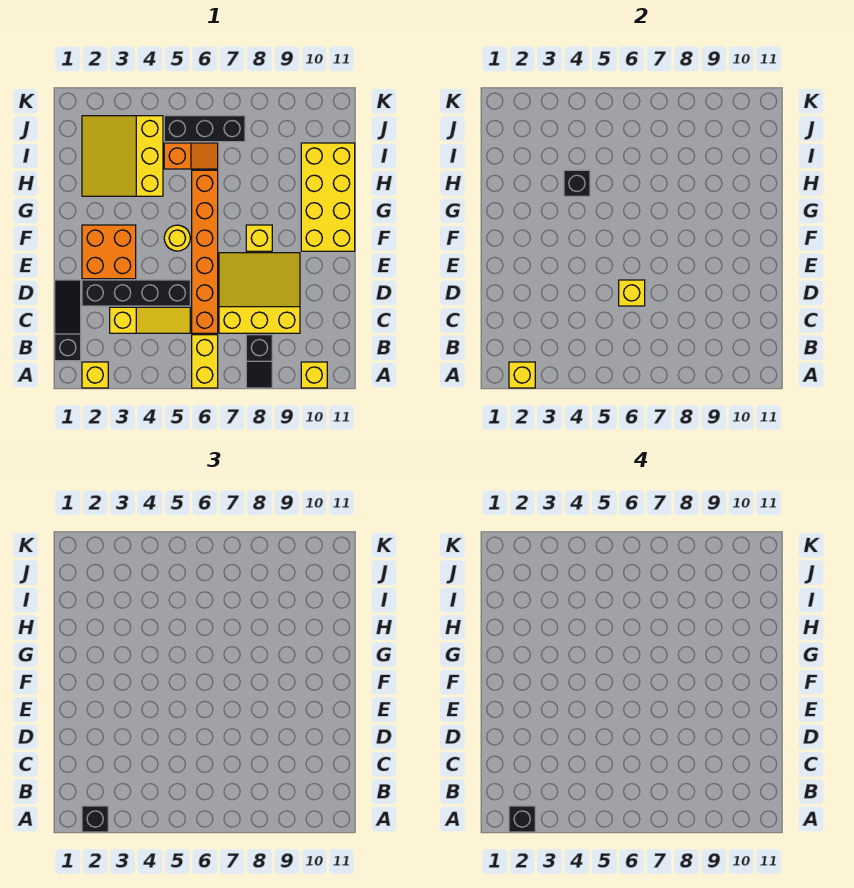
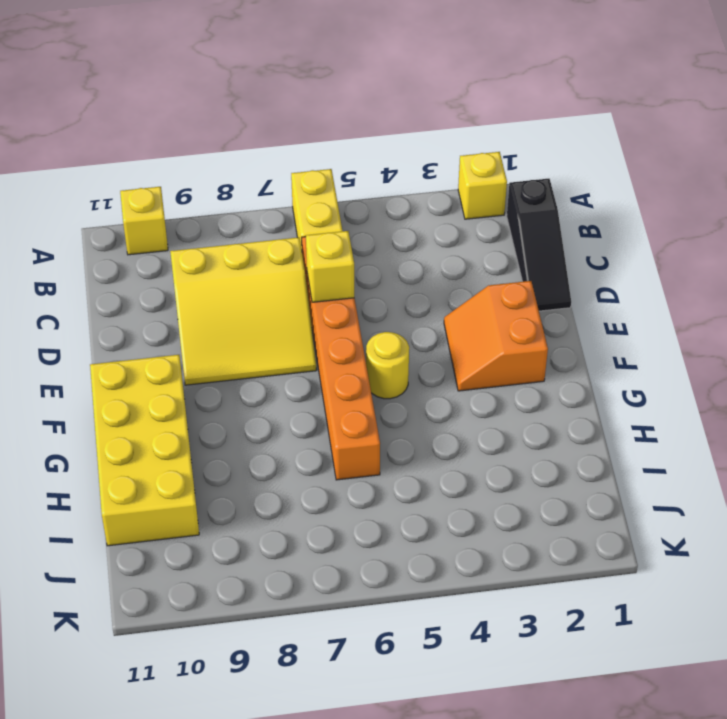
orange 2x2 slope [444,281,548,391] -> orange 2x2 brick [82,225,136,279]
none -> black 1x2 slope [246,335,272,388]
none -> yellow 1x3 slope [110,307,190,333]
none -> black 1x4 brick [82,280,190,306]

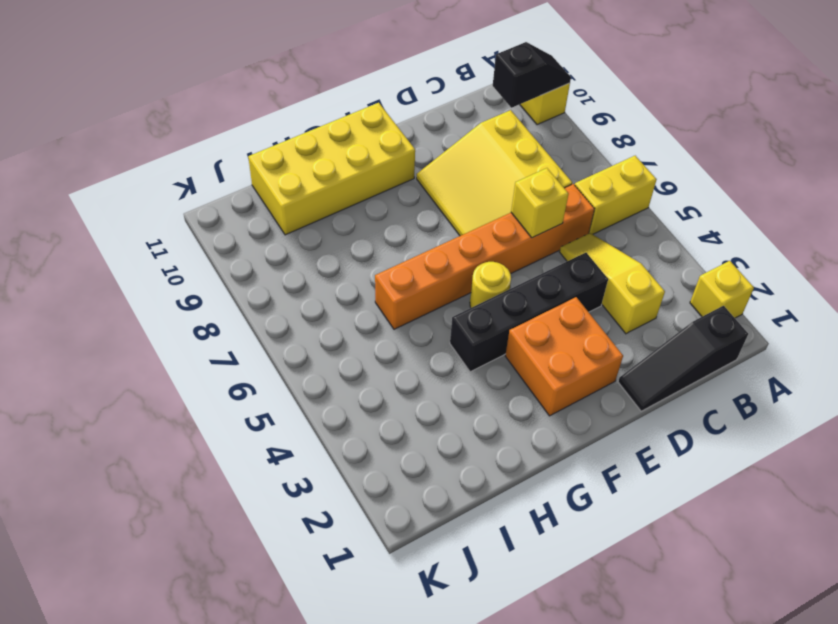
black 1x2 slope [493,42,571,108] -> black 1x2 slope moved to [246,335,272,388]
black 1x4 brick [450,253,608,372] -> black 1x4 brick turned to [82,280,190,306]
none -> yellow 1x1 brick [246,225,272,251]
none -> yellow 3x3 slope [82,116,163,196]
none -> orange 1x2 slope [164,143,218,169]

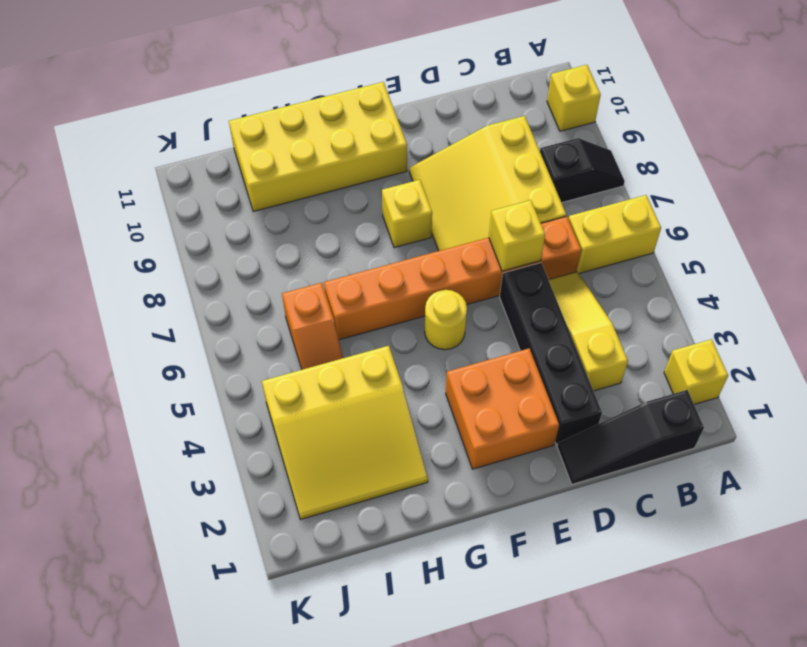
orange 1x2 slope [282,283,343,370] -> orange 1x2 slope turned to [164,143,218,169]
none -> black 1x3 brick [164,116,245,142]
none -> yellow 1x1 brick [509,362,535,388]
none -> black 1x1 brick [564,170,590,196]

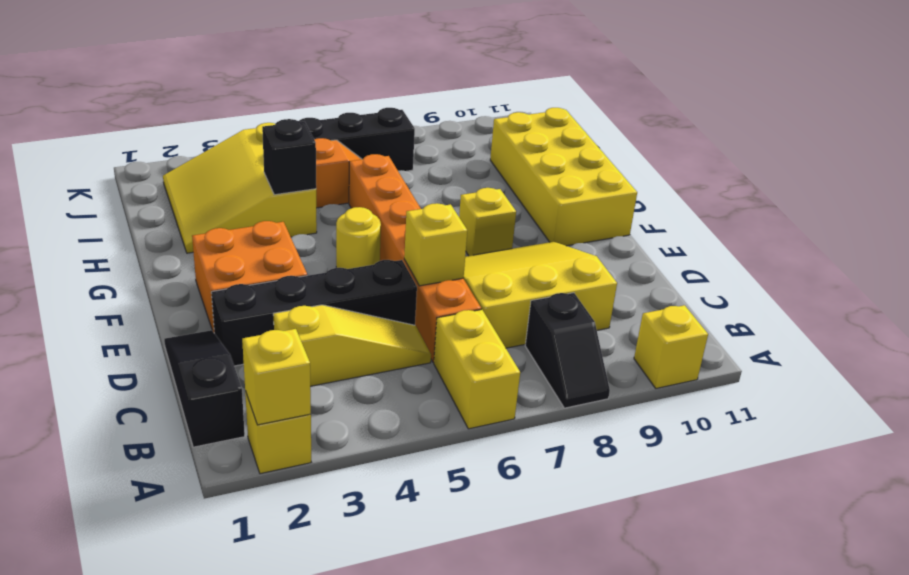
none -> black 1x1 brick [82,806,108,832]
none -> black 1x1 brick [509,806,535,832]

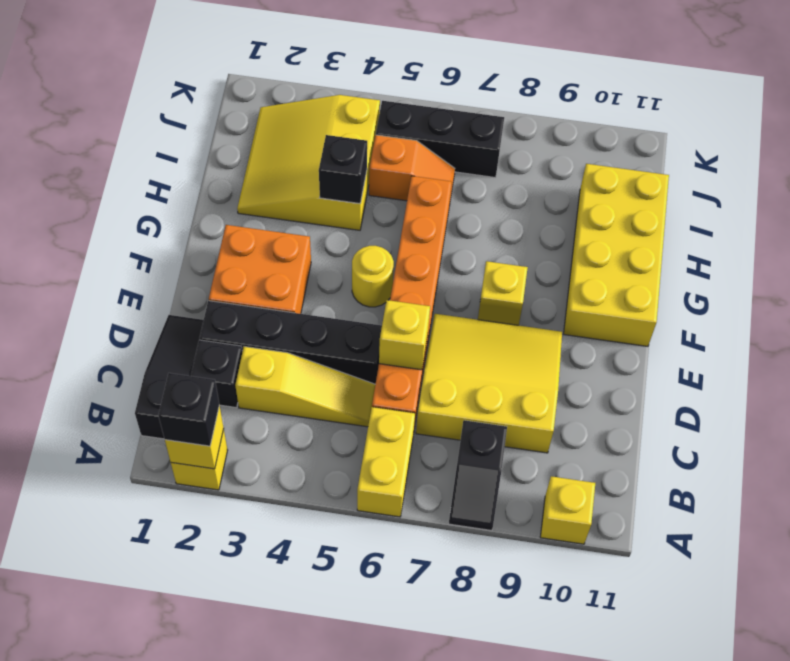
black 1x1 brick [191,340,242,408] -> black 1x1 brick moved to [509,806,535,832]

